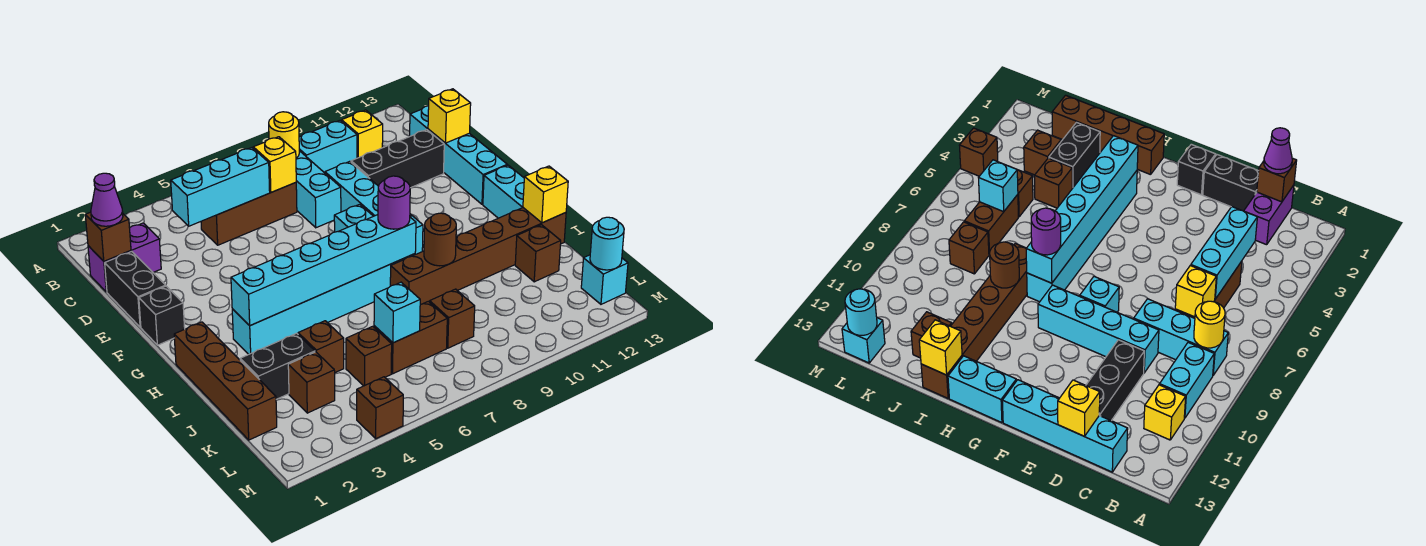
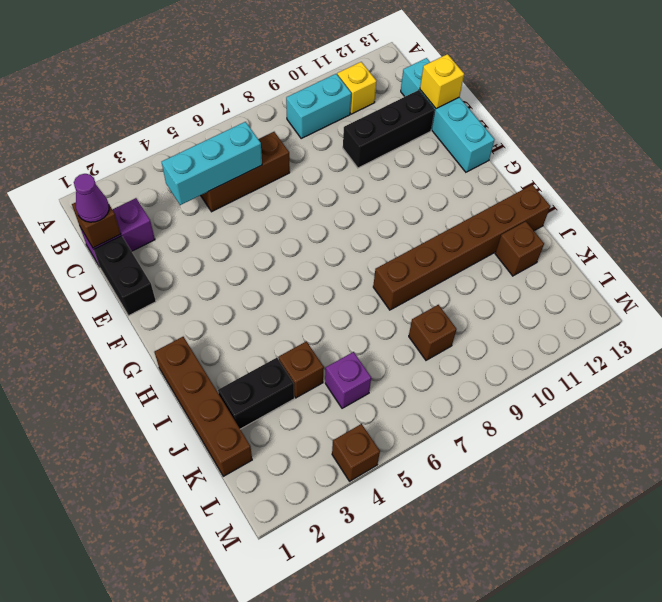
purple 1x1 brick [325,352,371,408] -> brown 1x1 brick [346,326,392,386]
none -> cyan 1x3 brick [296,151,341,228]
none -> cyan 1x4 brick [325,161,423,254]
none -> black 1x1 brick [139,286,185,345]
none -> cyan 1x1 brick [334,204,373,232]

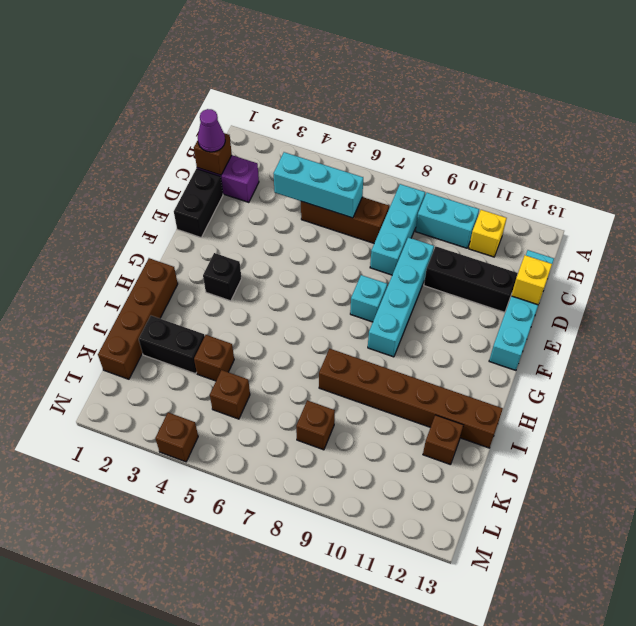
black 1x1 brick [203,253,242,301] -> black 1x1 brick moved to [139,286,185,345]
none -> cyan 1x2 brick [483,165,524,218]
none -> cyan 1x6 brick [232,254,415,354]
none -> brown 1x1 brick [288,352,335,413]
none -> brown 1x2 brick [374,301,447,374]

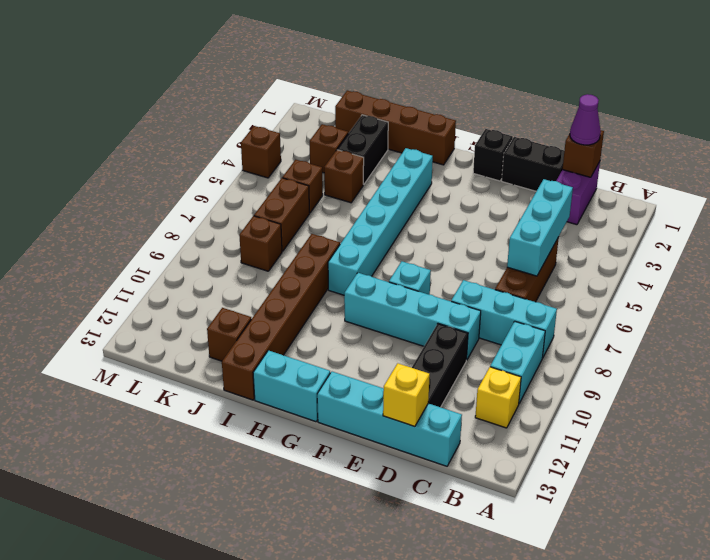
none -> cyan 1x1 brick [581,255,628,304]
none -> yellow 1x1 round brick [269,112,299,158]
none -> yellow 1x1 brick [253,137,296,192]
none -> cyan 1x6 brick [231,215,416,326]

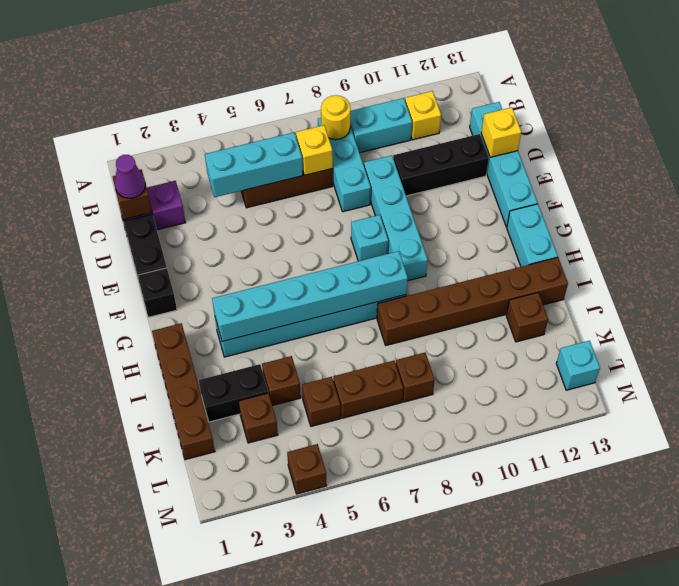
none -> brown 1x1 round brick [424,213,456,266]
none -> yellow 1x1 brick [523,166,568,223]
none -> cyan 1x1 brick [374,282,420,343]
none -> cyan 1x1 round brick [590,217,624,270]

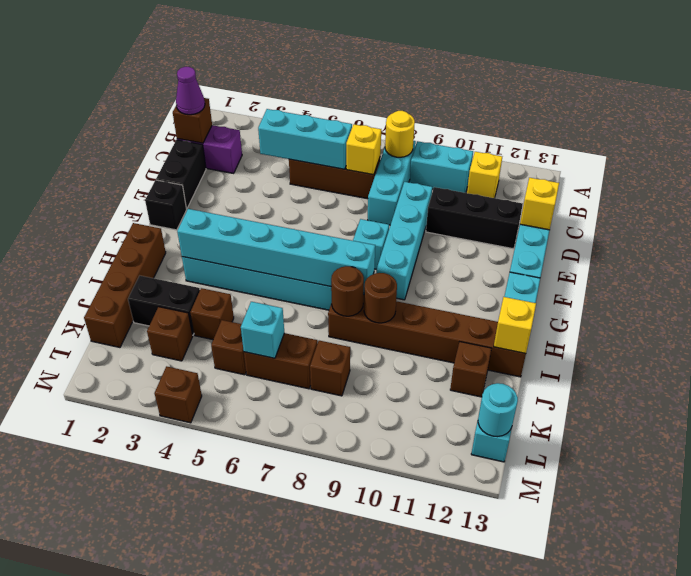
brown 1x1 round brick [331,266,364,316] -> none
none -> purple 1x1 round brick [378,176,410,229]

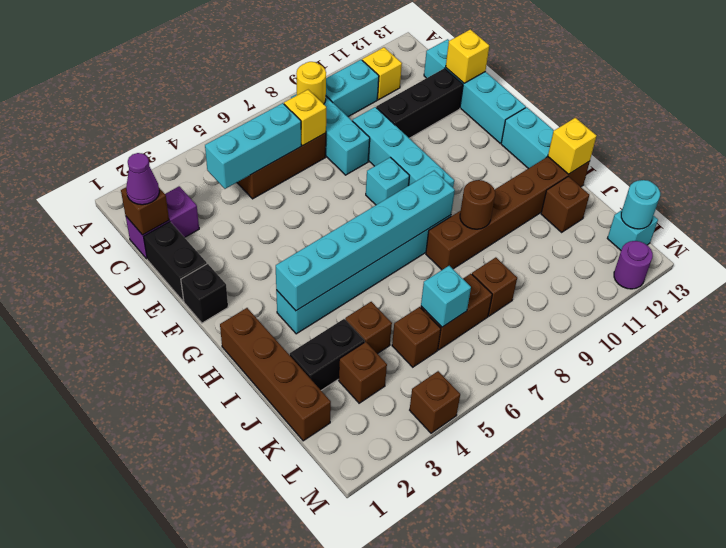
purple 1x1 round brick [614,241,653,289] -> purple 1x1 round brick moved to [378,176,410,229]

